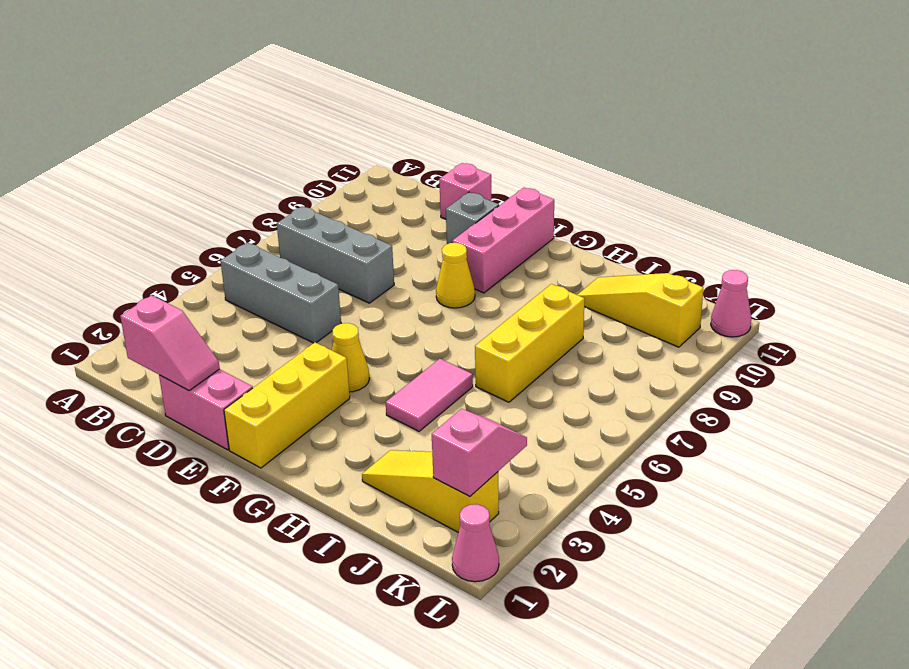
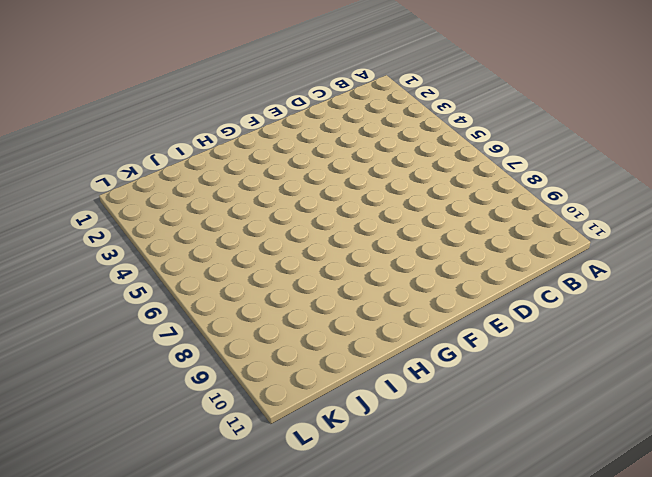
none -> grey 1x3 brick [221,243,341,343]
none -> grey 1x3 brick [277,206,394,303]
none -> pink 1x2 brick [159,369,253,450]

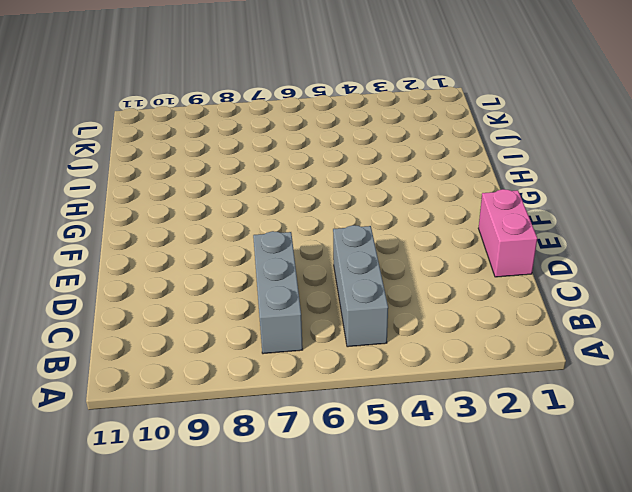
none -> pink 1x1 brick [439,163,491,219]
none -> grey 1x1 brick [446,192,499,244]
none -> yellow 1x3 brick [224,342,350,468]

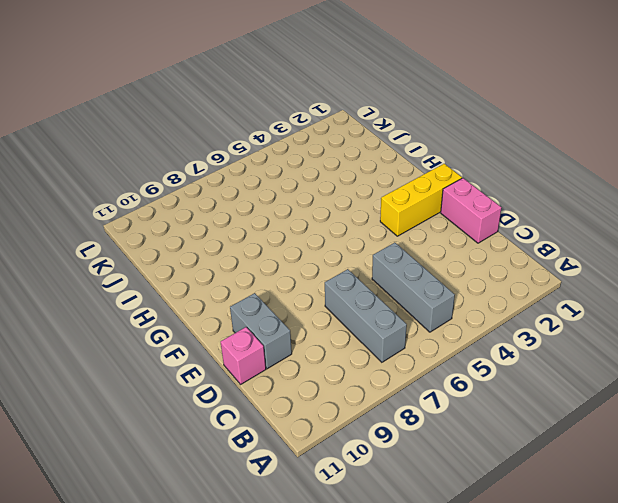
grey 1x2 brick [230,293,292,369] -> grey 1x1 brick [446,192,499,244]
none -> yellow 1x1 cone [332,323,370,392]
none -> yellow 1x1 cone [436,243,475,308]
none -> pink 1x3 brick [452,188,554,293]

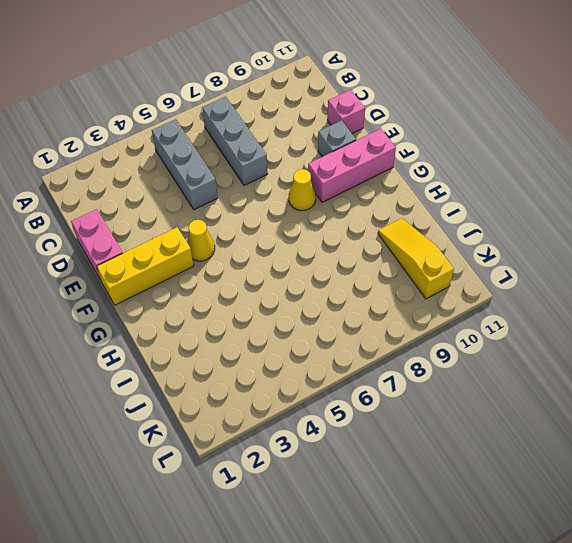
none -> pink 1x2 tile [386,359,473,431]
none -> yellow 1x3 slope [362,450,499,532]
none -> yellow 1x3 brick [475,284,585,402]

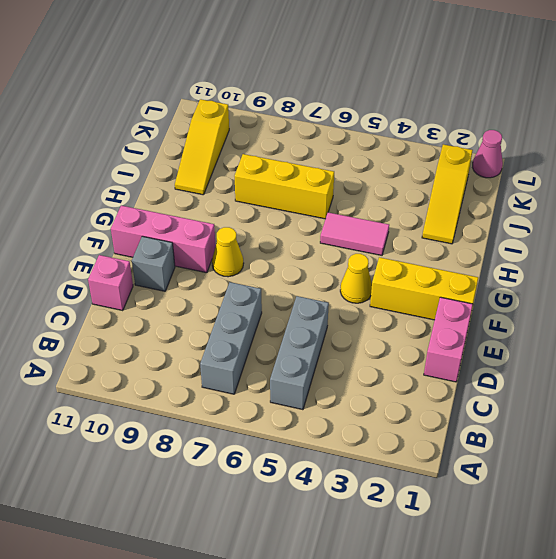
none -> pink 1x1 cone [711,270,751,337]
none -> pink 1x2 slope [120,295,220,391]
none -> pink 1x2 slope [432,409,527,497]

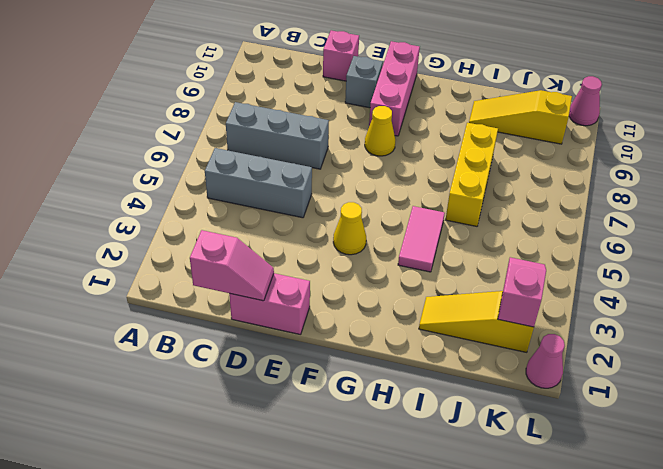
none -> yellow 1x3 brick [224,342,350,468]

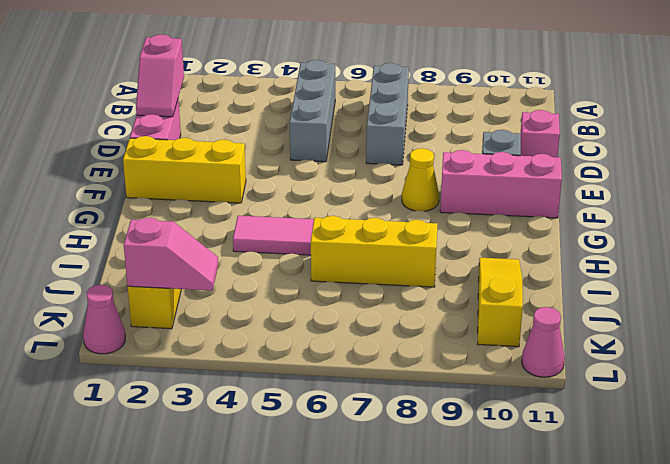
none -> yellow 1x1 cone [332,323,370,392]

